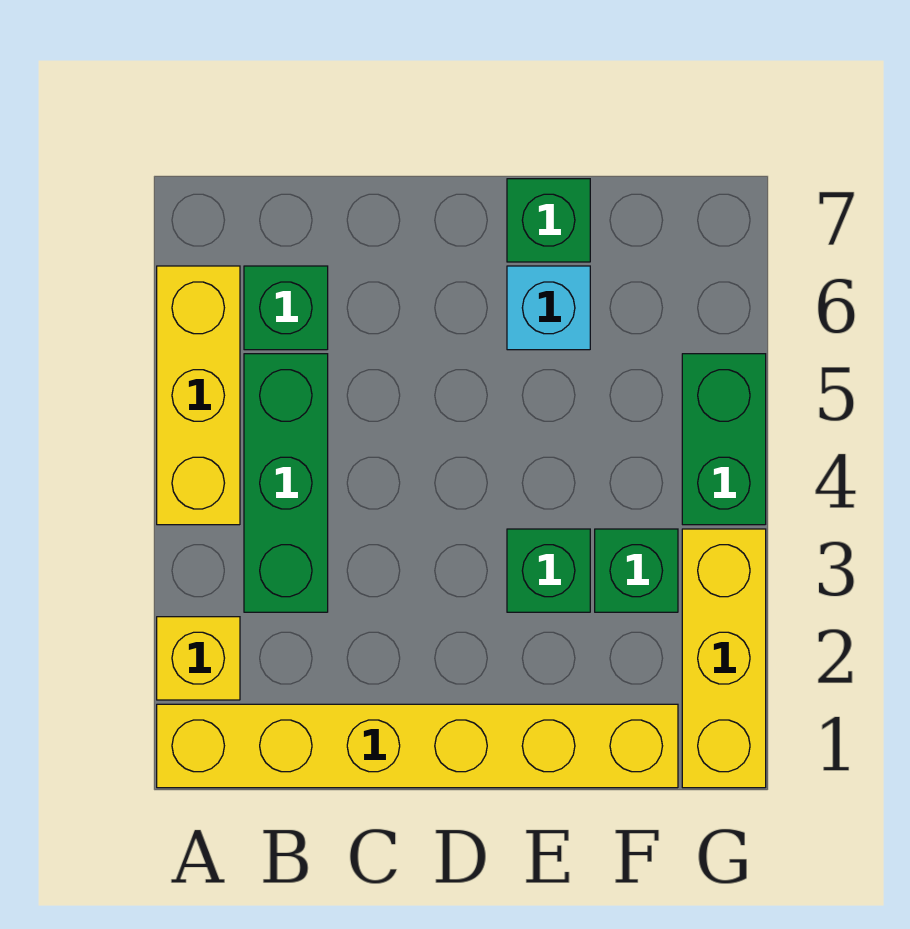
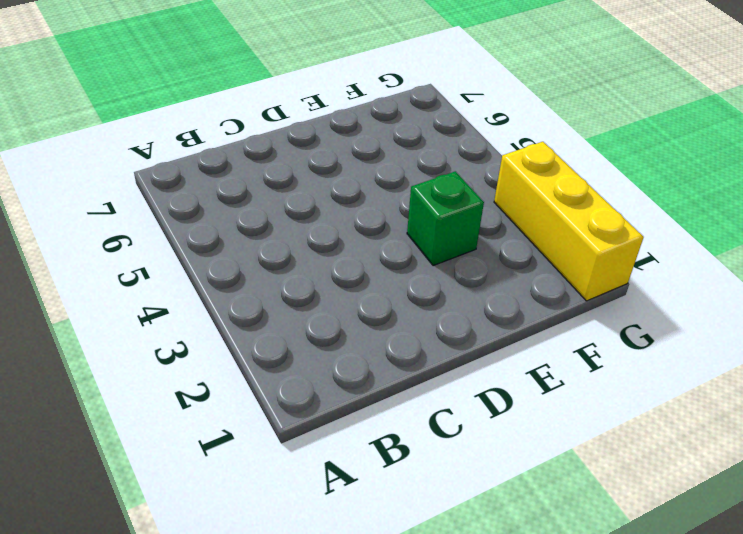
none -> yellow 1x6 brick [157,704,678,788]
none -> yellow 1x1 brick [157,617,240,700]

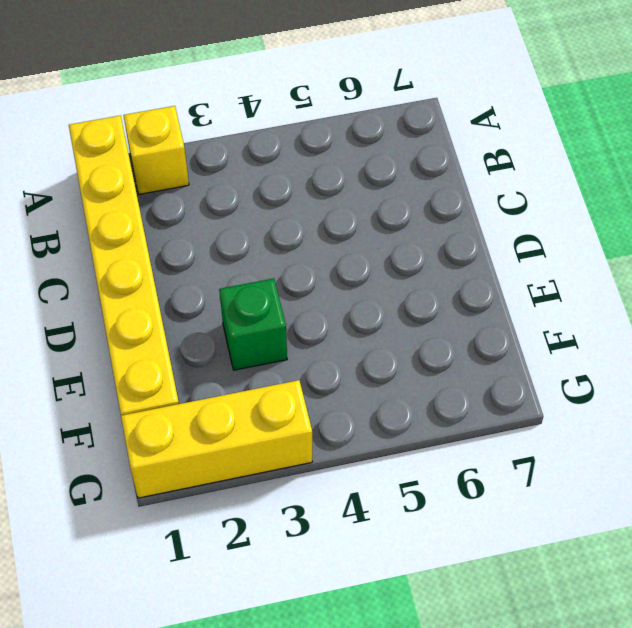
none -> yellow 1x3 brick [157,266,240,525]
none -> green 1x3 brick [244,354,328,612]

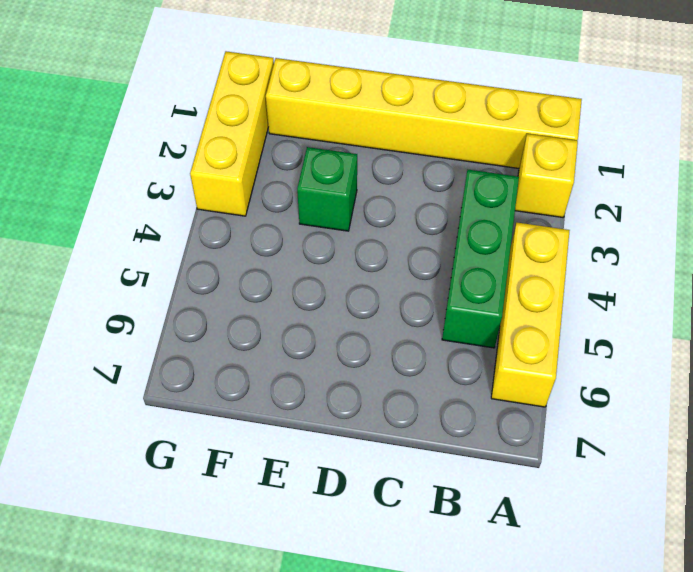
none -> green 1x1 brick [244,266,328,350]
none -> cyan 1x1 brick [507,266,590,350]

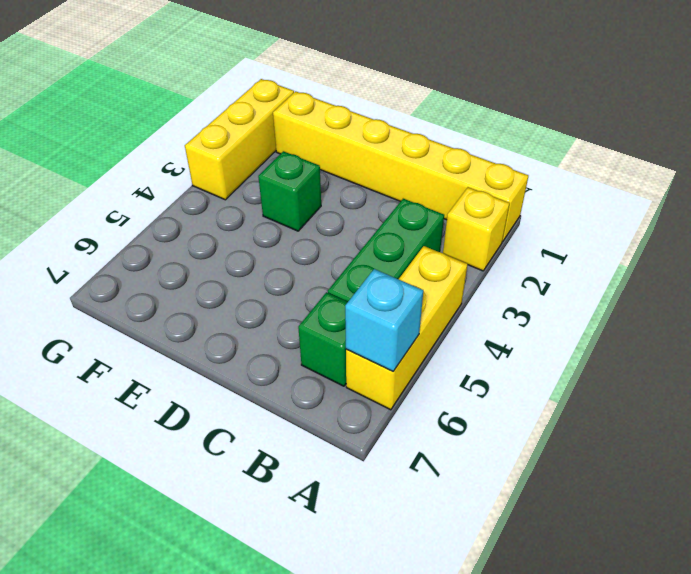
cyan 1x1 brick [345,269,423,371] -> cyan 1x1 brick moved to [507,266,590,350]
none -> green 1x1 brick [507,179,590,262]
none -> green 1x1 brick [595,529,678,612]

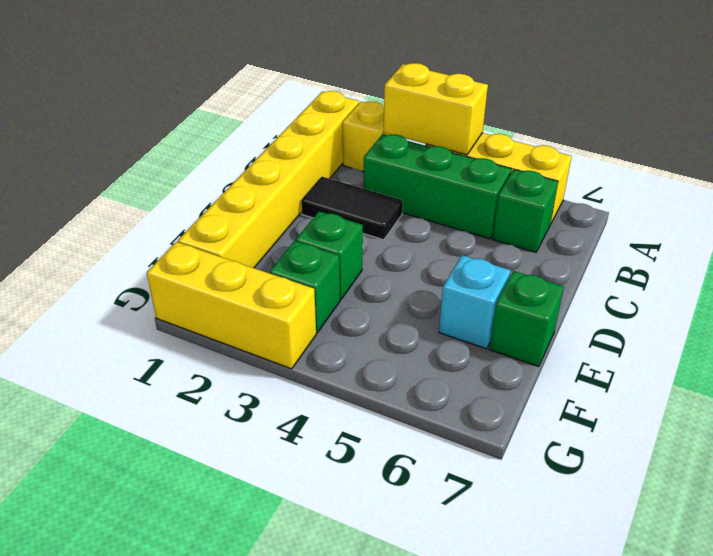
yellow 1x2 brick [383,63,488,155] -> none
black 1x2 tile [301,177,403,240] -> none
none -> green 1x2 brick [682,354,766,525]

